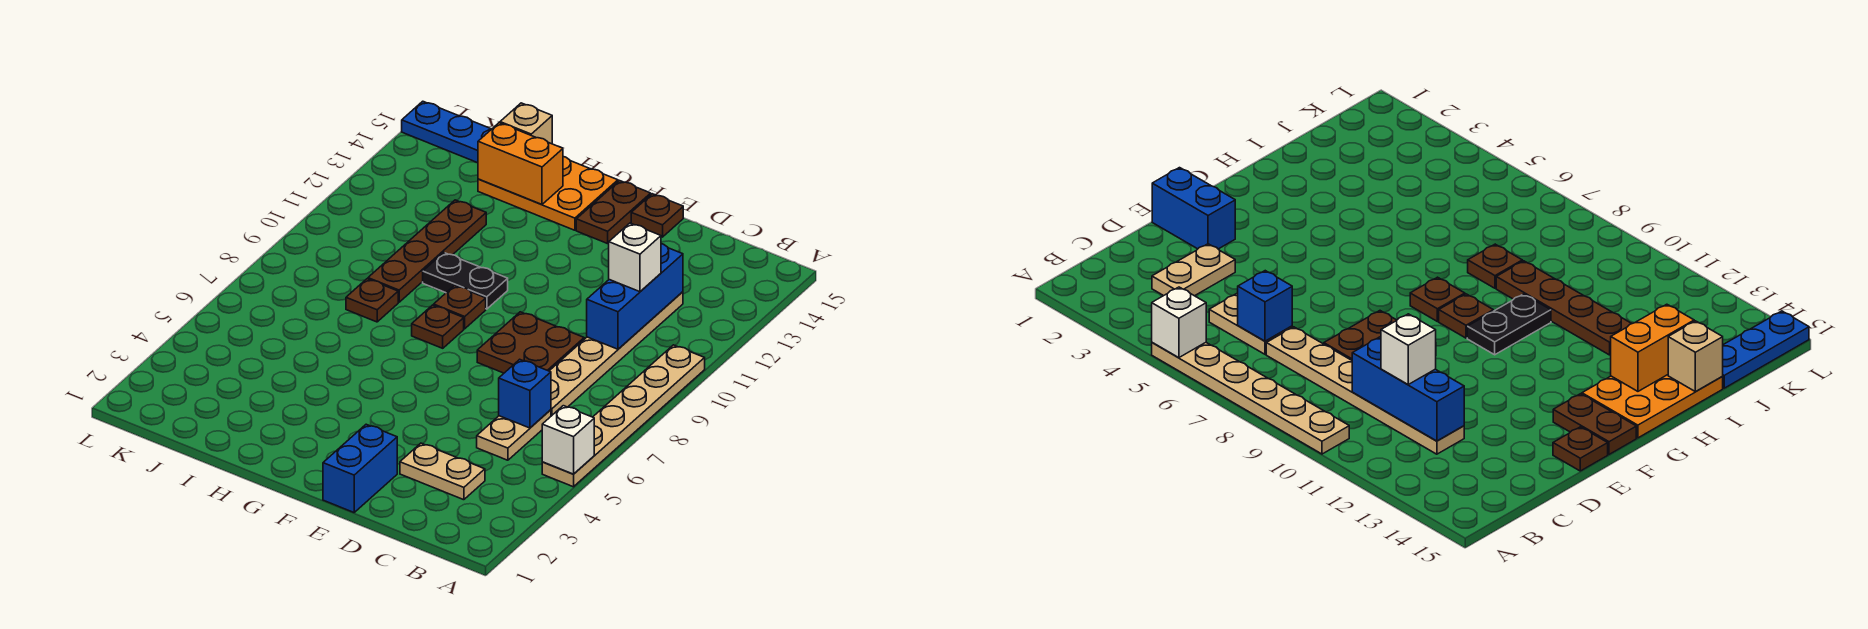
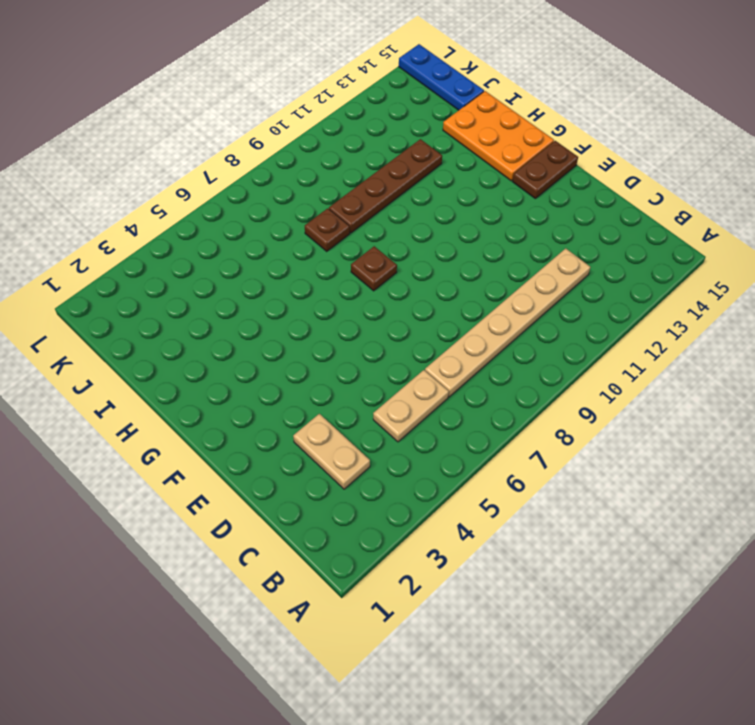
none -> tan 1x6 plate [542,345,705,487]
none -> brown 2x2 plate [477,312,584,373]
none -> blue 1x2 brick [323,424,397,512]

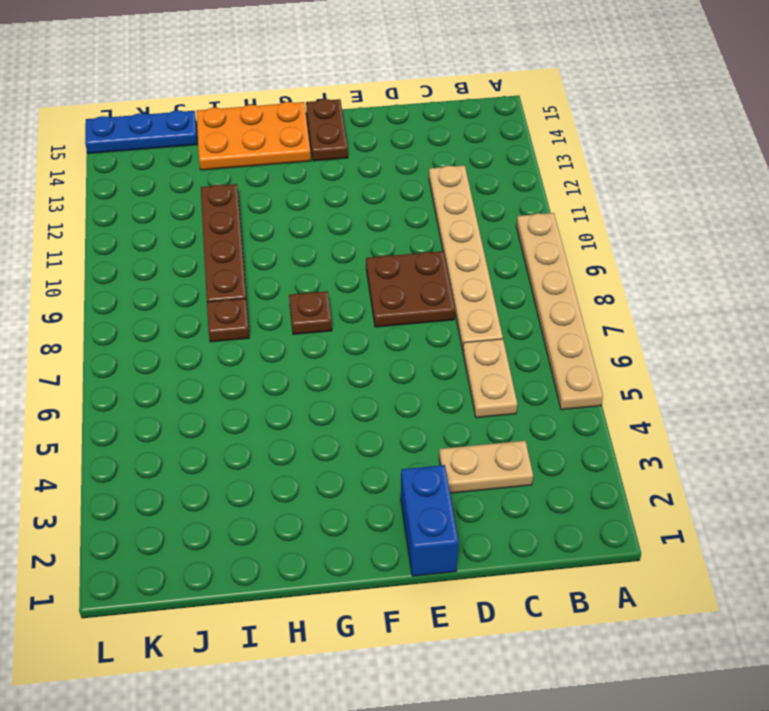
none -> brown 1x1 plate [631,194,683,237]
none -> brown 1x1 plate [434,285,486,329]
none -> black 1x2 plate [423,253,508,309]

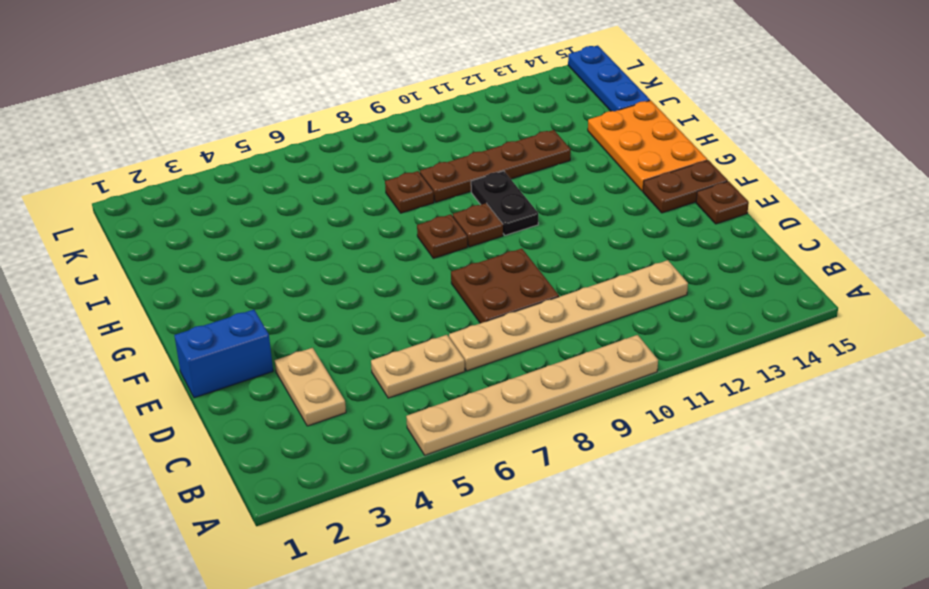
none -> white 1x1 brick [542,406,594,474]
none -> blue 1x1 brick [499,359,551,428]
none -> blue 1x3 brick [587,244,683,349]

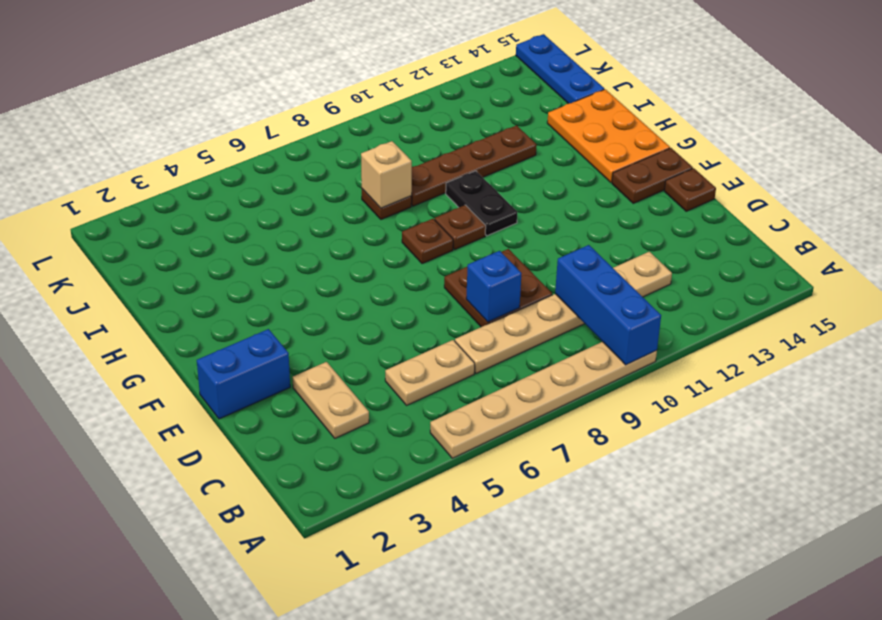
blue 1x3 brick [555,245,661,365] -> blue 1x3 brick turned to [587,244,683,349]
blue 1x1 brick [466,251,522,322] -> blue 1x1 brick moved to [499,359,551,428]
tan 1x1 brick [361,141,412,208] -> tan 1x1 brick moved to [500,103,552,144]
none -> white 1x1 brick [542,406,594,474]
none -> orange 1x2 brick [478,123,563,205]
none -> white 1x1 brick [609,223,661,292]

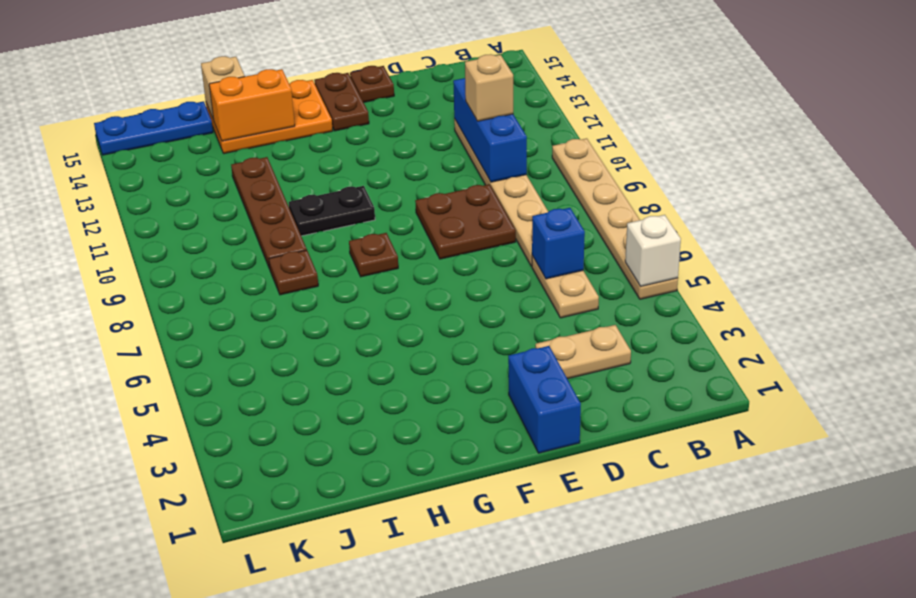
tan 1x1 brick [465,54,513,121] -> white 1x1 brick [609,223,661,292]
none -> brown 1x1 plate [434,285,486,329]

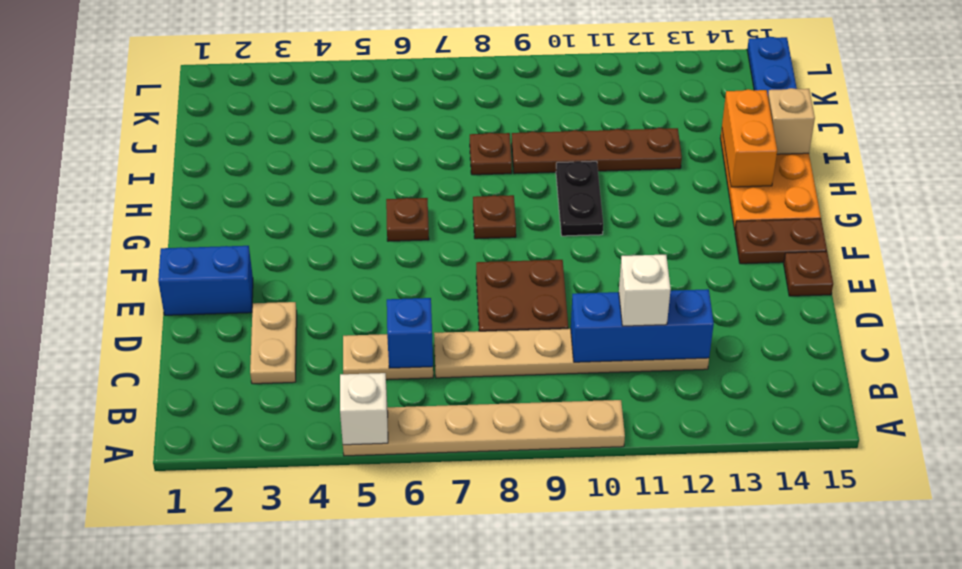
brown 1x1 plate [386,198,429,241] -> brown 1x1 plate moved to [434,285,486,329]

